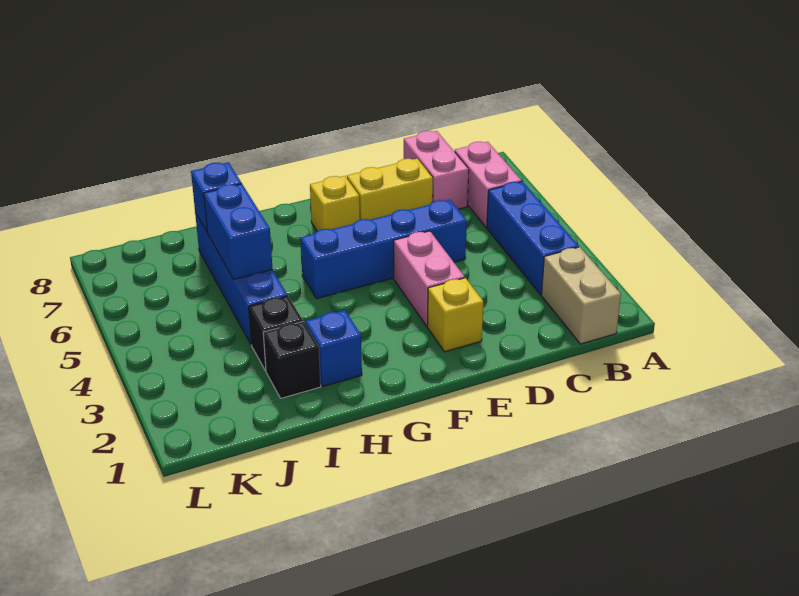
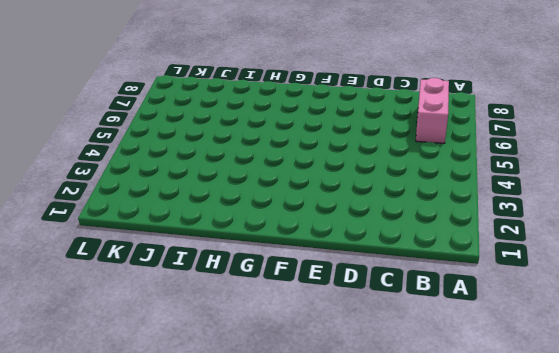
none -> tan 1x2 brick [541,247,621,344]
none -> blue 1x3 brick [487,181,579,295]
none -> pink 1x2 brick [404,131,469,209]

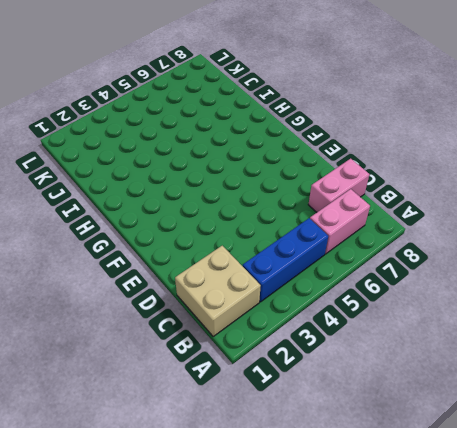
tan 2x2 brick [175,246,261,336] -> tan 1x2 brick [541,247,621,344]
none -> blue 1x4 brick [300,200,467,299]
none -> yellow 1x2 brick [347,159,433,220]
none -> yellow 1x1 brick [427,278,483,352]

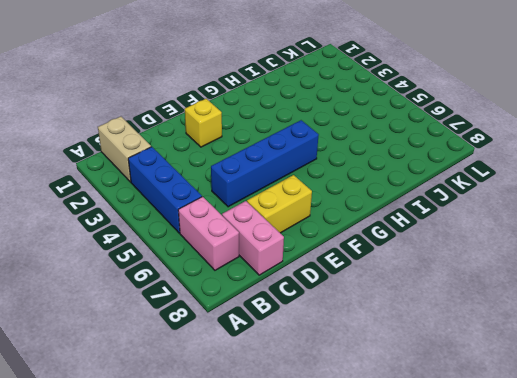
none -> pink 1x2 brick [394,231,465,326]
none -> yellow 1x1 brick [310,176,360,231]
none -> blue 1x1 brick [306,310,362,386]

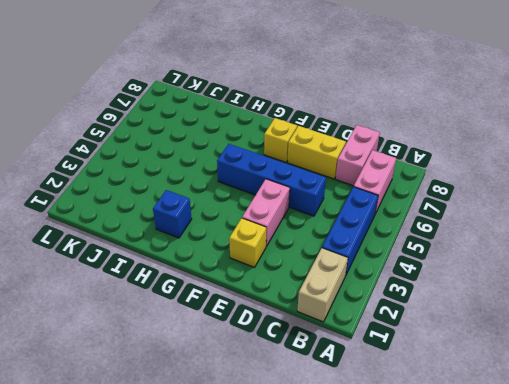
none -> black 1x1 brick [263,321,321,398]
none -> black 1x1 brick [249,296,303,371]
none -> blue 1x4 brick [195,213,287,345]

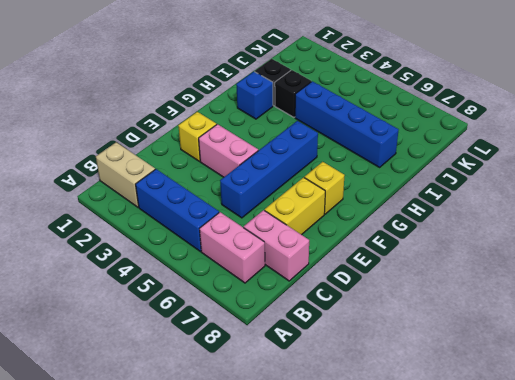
none -> blue 1x2 brick [204,184,273,279]
none -> blue 1x1 brick [191,162,242,232]

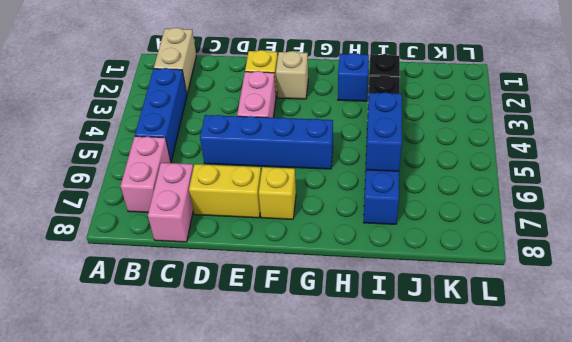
tan 1x1 brick [276,51,308,99] -> none
none -> blue 1x1 brick [191,162,242,232]

